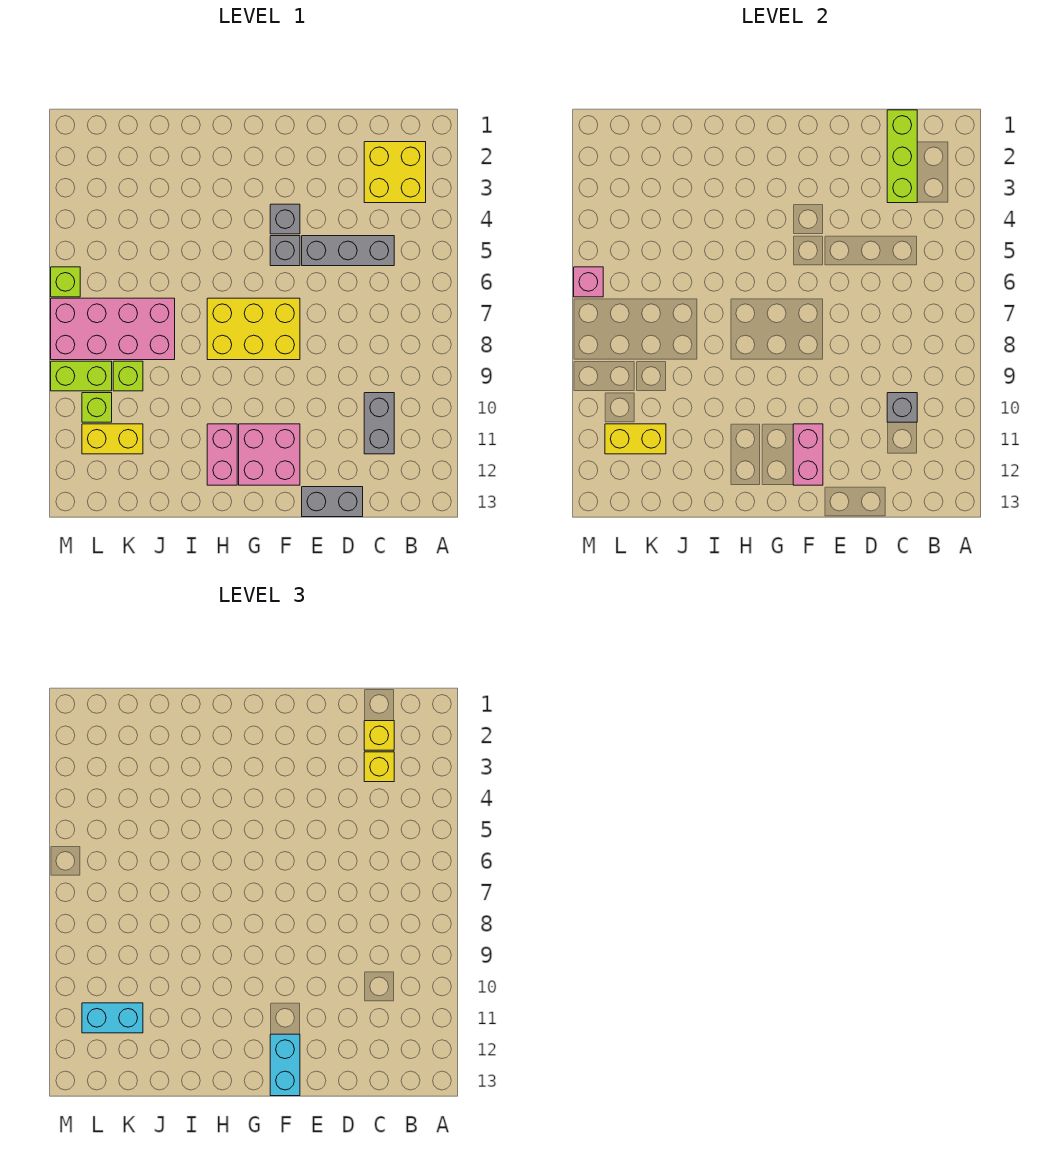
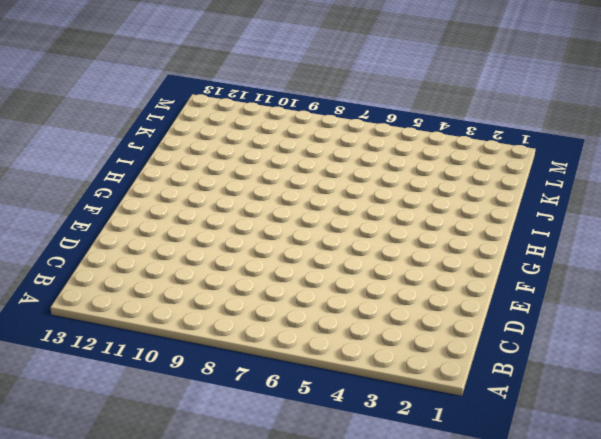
none -> yellow 2x2 brick [364,142,426,203]
none -> grey 1x3 brick [302,236,394,266]
none -> grey 1x2 brick [364,393,394,454]

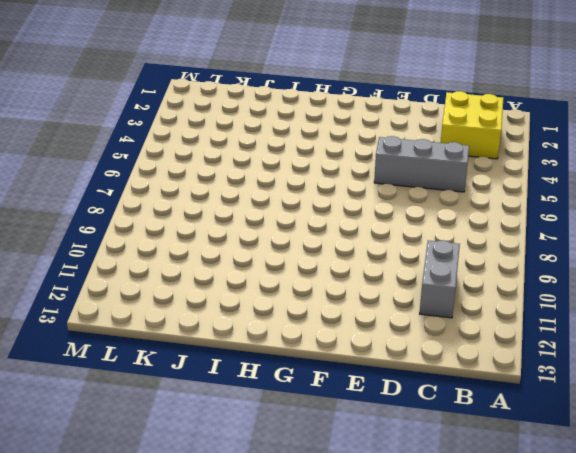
none -> grey 1x2 brick [302,487,363,517]
none -> grey 1x1 brick [270,204,300,234]
none -> grey 1x1 brick [270,236,300,266]

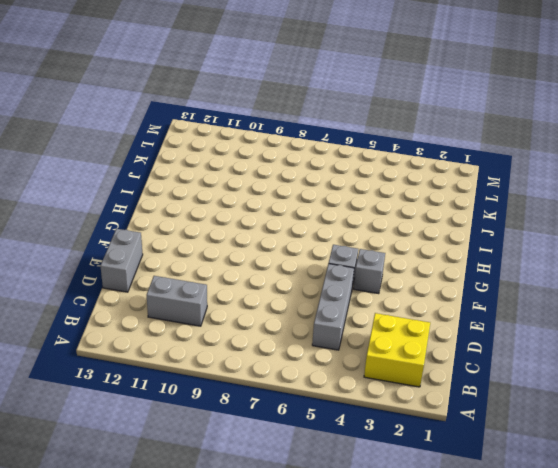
none -> yellow 2x3 brick [207,298,300,360]
none -> pink 2x2 brick [239,424,300,485]
none -> pink 1x2 brick [207,424,237,485]

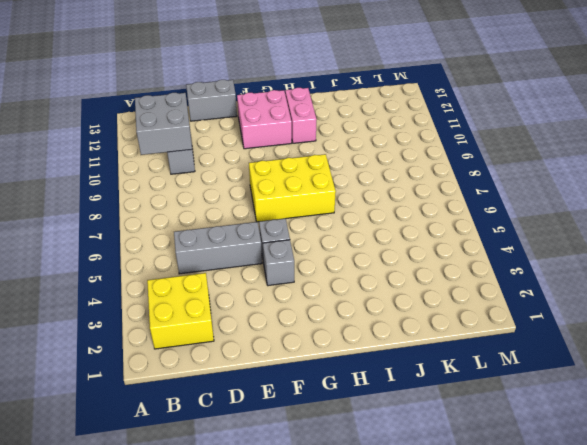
grey 2x2 brick [135,93,192,155] -> grey 1x1 brick [887,393,917,422]
none -> pink 2x4 brick [51,298,175,360]
none -> lime 1x1 brick [113,361,143,391]
none -> yellow 1x2 brick [82,424,143,454]

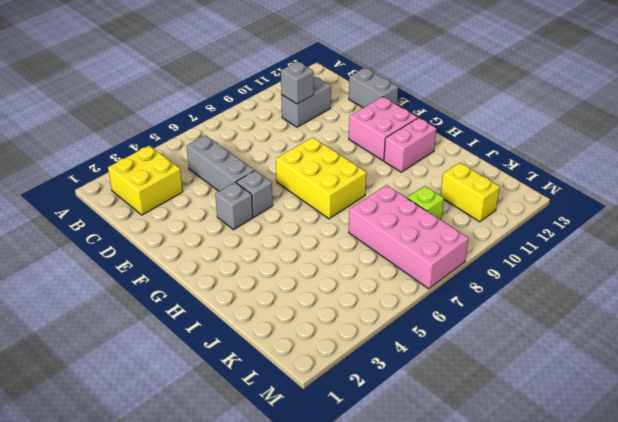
none -> lime 1x2 brick [51,361,112,391]
none -> lime 1x1 brick [82,393,112,422]
none -> lime 1x1 brick [51,267,80,297]

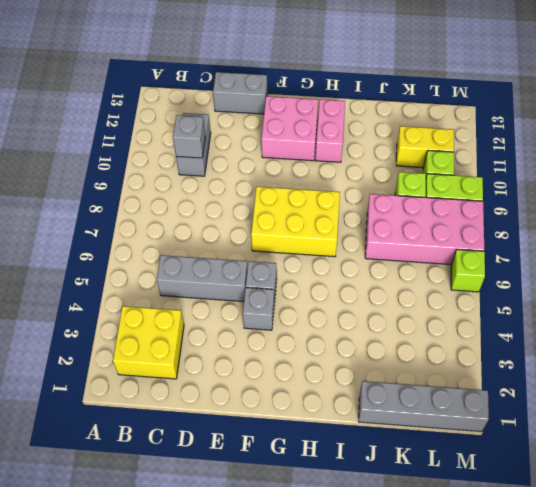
grey 1x4 brick [359,381,489,432] -> none
none -> lime 1x3 brick [887,110,917,203]
none -> pink 1x2 brick [793,424,823,485]
none -> yellow 1x2 brick [605,424,666,454]

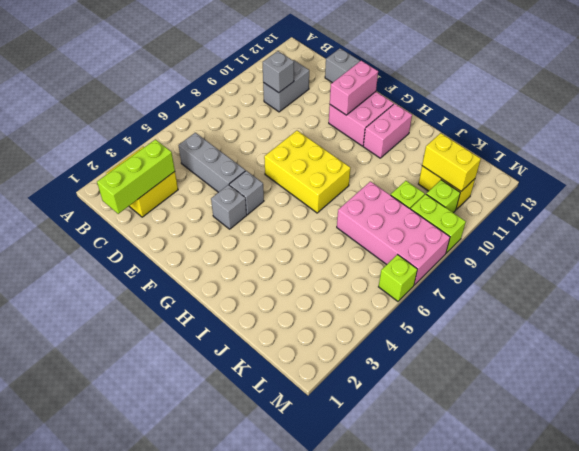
none -> pink 1x1 brick [574,267,603,297]
none -> yellow 1x1 brick [364,721,394,750]
none -> yellow 1x1 brick [364,752,394,782]

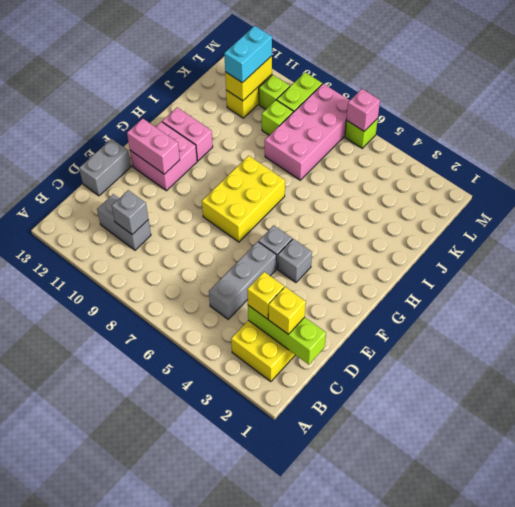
none -> cyan 1x2 brick [270,1034,300,1096]

